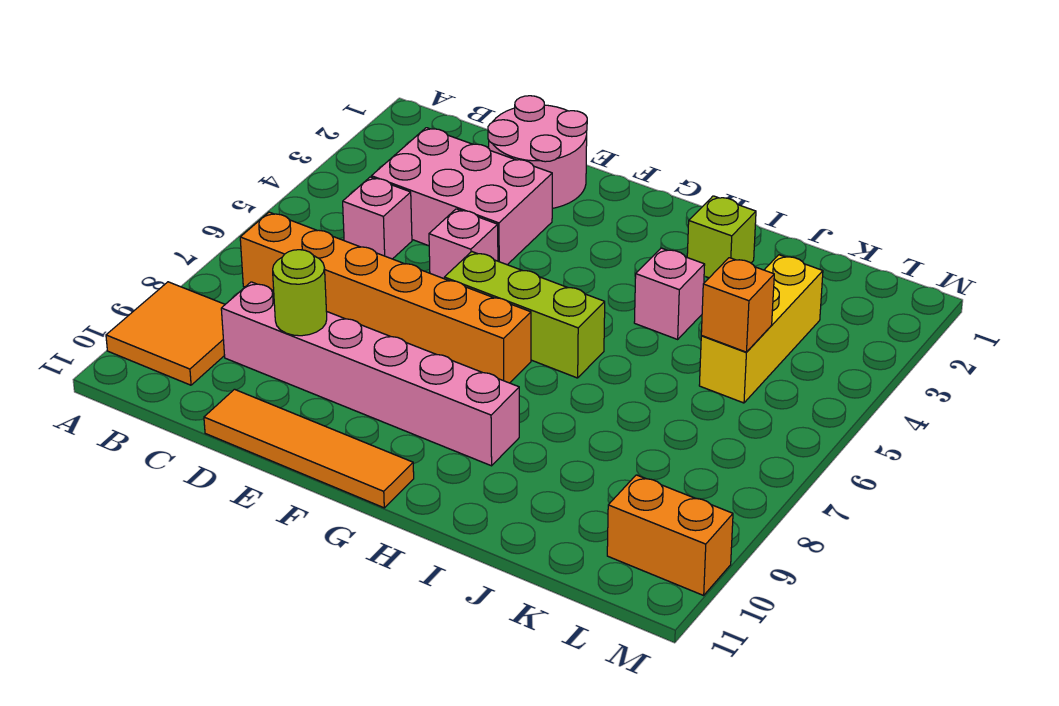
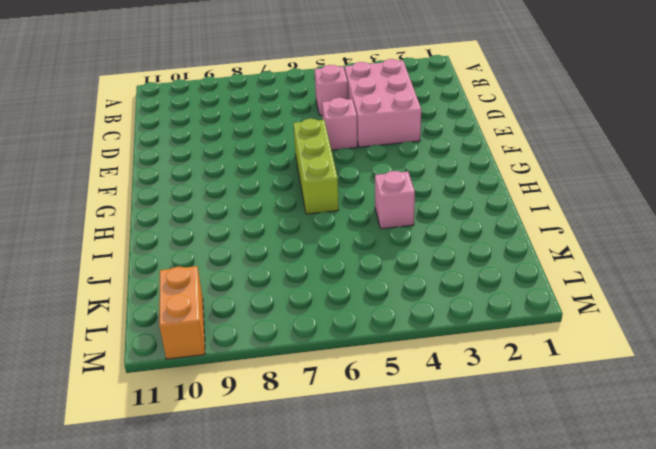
none -> orange 2x2 tile [106,282,225,385]
none -> orange 1x6 brick [240,212,531,383]
none -> pink 1x6 brick [221,282,519,466]

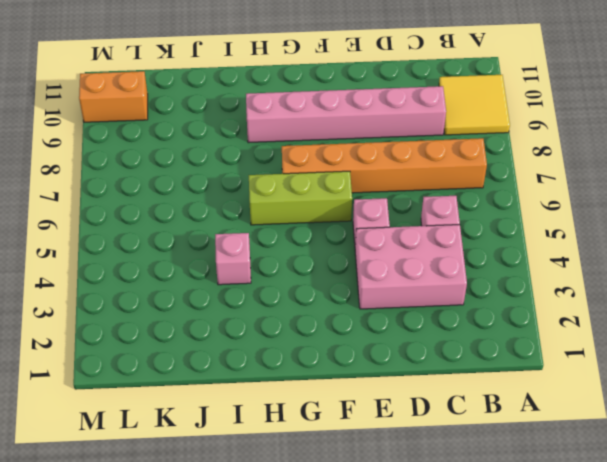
yellow 2x2 tile [439,75,510,135] -> orange 2x2 tile [106,282,225,385]
none -> pink 2x2 round brick [488,96,587,208]
none -> orange 1x4 tile [204,389,414,508]
none -> lime 1x1 brick [687,196,756,278]

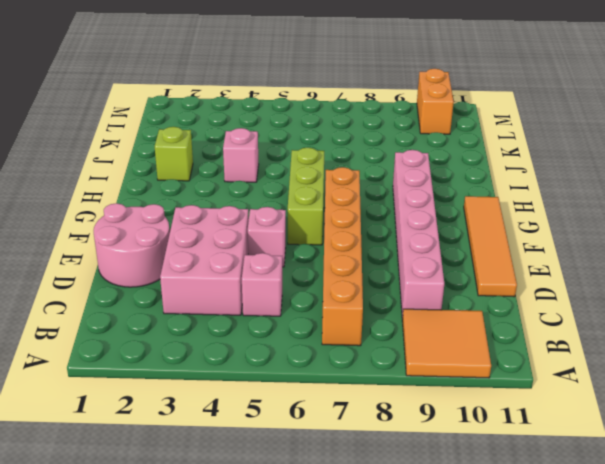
none -> yellow 1x3 brick [699,255,823,403]
none -> lime 1x1 round brick [273,250,327,336]
none -> orange 1x1 brick [701,258,774,352]

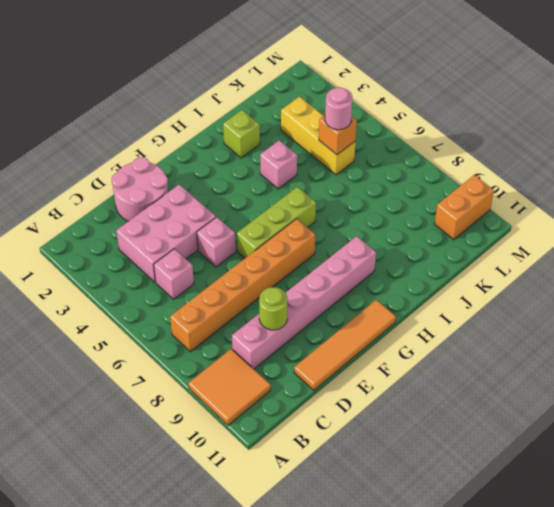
pink 1x1 round brick [325,88,352,130] -> none

